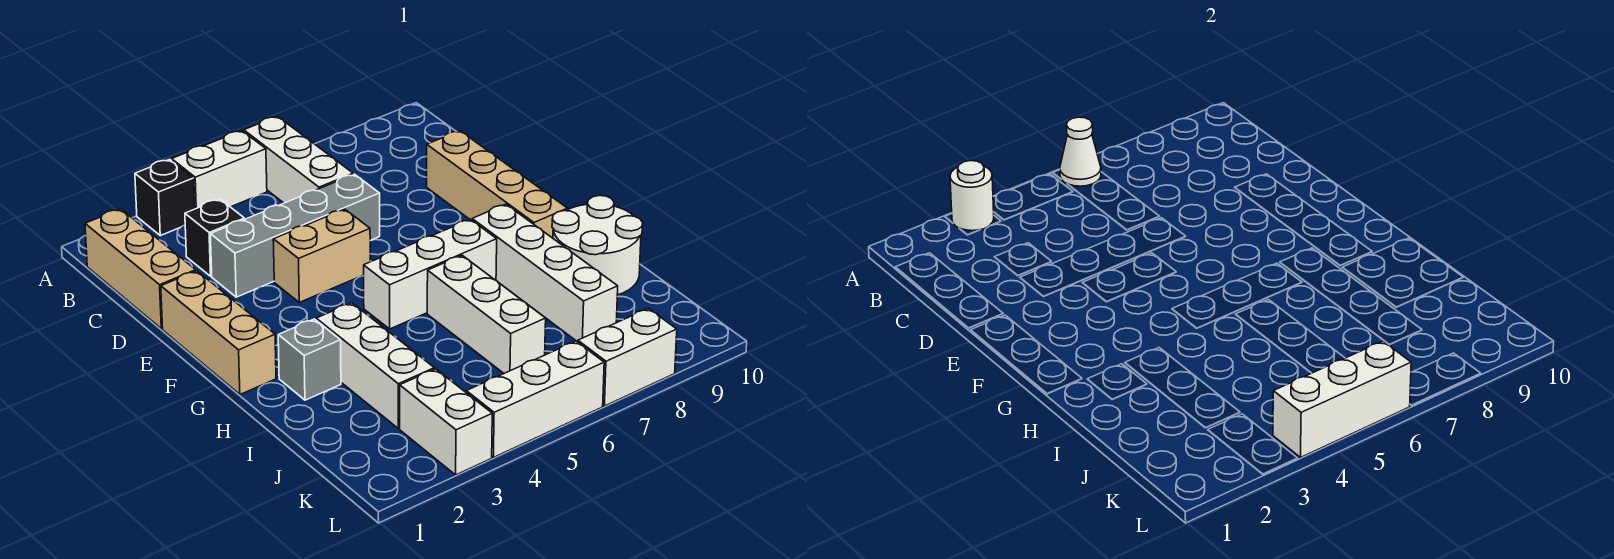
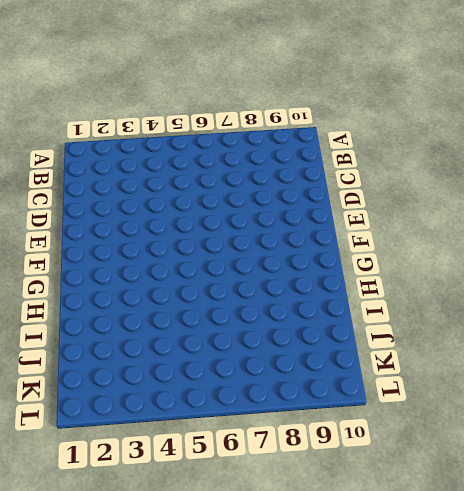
none -> black 1x1 brick [135,159,195,236]
none -> white 1x2 brick [172,131,267,209]
none -> white 1x3 brick [244,116,353,203]

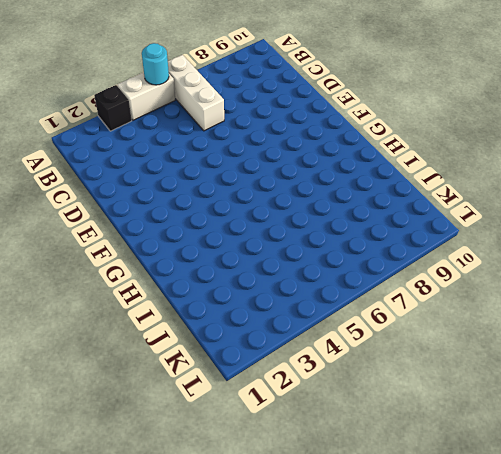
cyan 1x1 round brick [142,43,169,85] -> none
none -> tan 1x3 brick [85,209,196,329]
none -> black 1x1 brick [185,199,244,276]
none -> grey 1x4 brick [210,174,380,297]

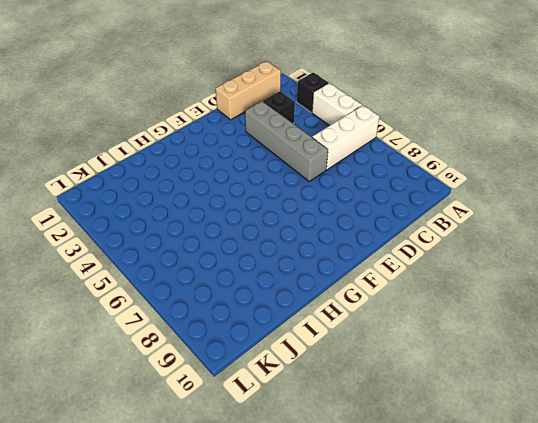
none -> tan 1x4 brick [427,131,567,238]
none -> tan 1x3 brick [161,271,276,394]
none -> tan 1x2 brick [273,209,370,302]

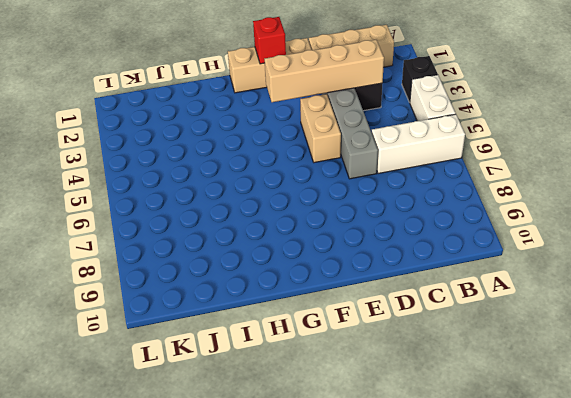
tan 1x4 brick [265,40,384,102] -> tan 1x4 brick moved to [427,131,567,238]
red 1x1 brick [253,17,286,64] -> none
none -> white 1x3 brick [364,219,497,329]
none -> white 1x4 brick [472,204,618,342]
none -> grey 1x1 brick [278,319,341,400]

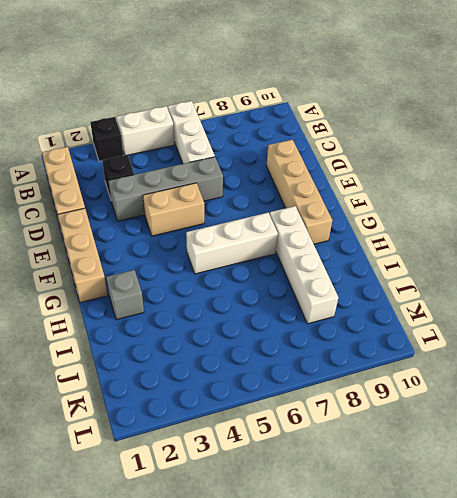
none -> white 1x3 brick [316,303,434,429]
none -> white 1x3 brick [427,255,546,373]
none -> white 2x2 round brick [552,196,643,295]

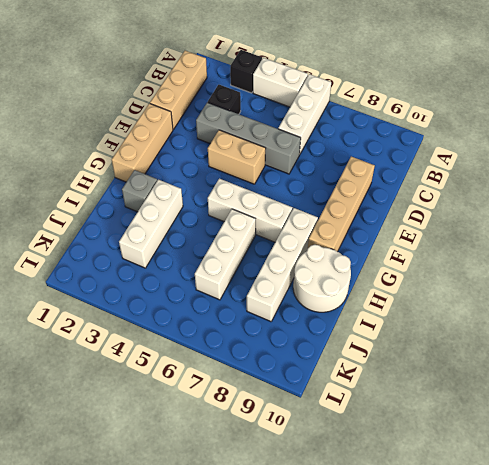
none -> white 1x2 brick [400,369,492,475]
none -> white 1x3 brick [466,341,604,457]
none -> white 1x2 brick [578,309,677,406]

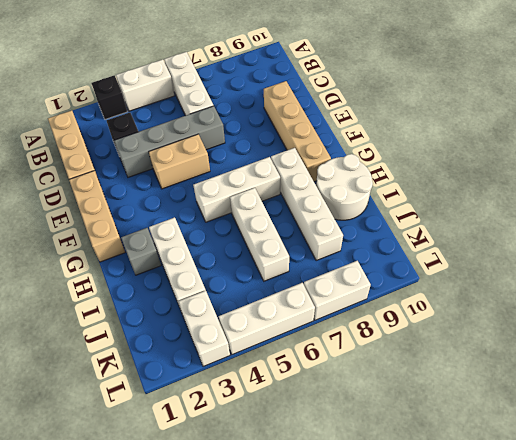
none -> white 1x1 round brick [950,161,994,231]
none -> white 1x1 cone [1060,117,1101,186]
none -> white 1x3 brick [1273,341,1411,457]

